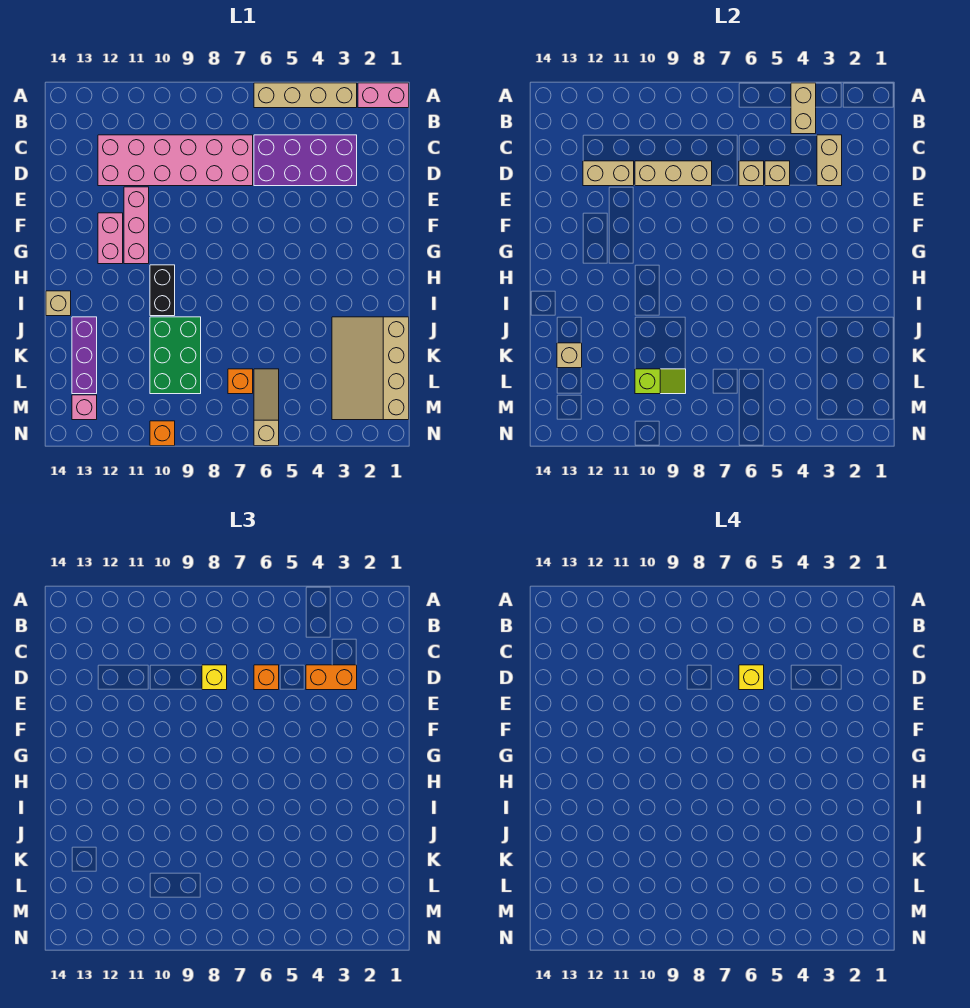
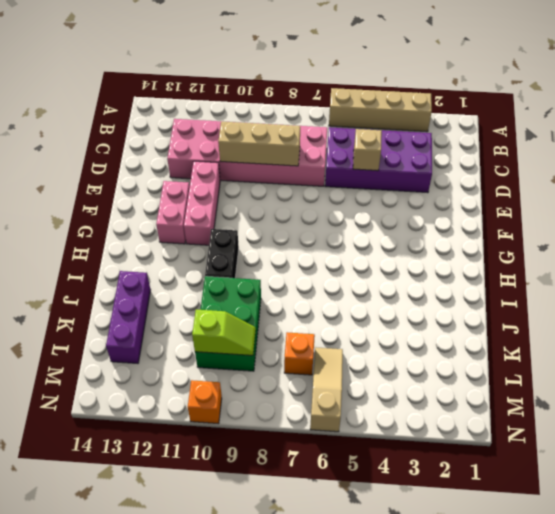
none -> pink 1x2 brick [358,83,409,108]
none -> tan 1x1 brick [46,291,71,316]
none -> tan 3x4 slope [332,317,409,420]

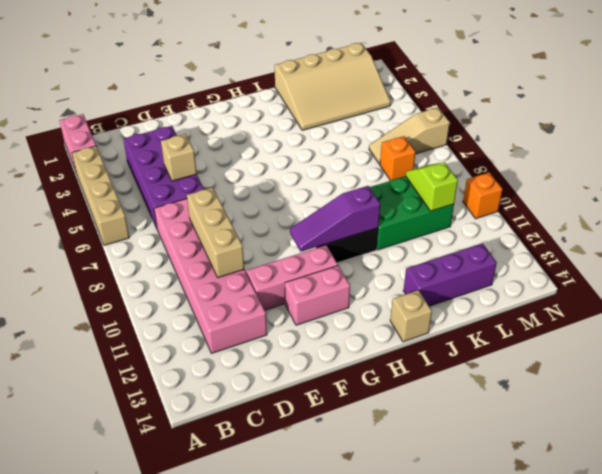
purple 1x3 slope [290,186,380,252] -> none
none -> pink 1x1 brick [72,395,97,420]
none -> tan 1x2 brick [791,83,816,134]
none -> tan 1x2 brick [817,135,842,186]

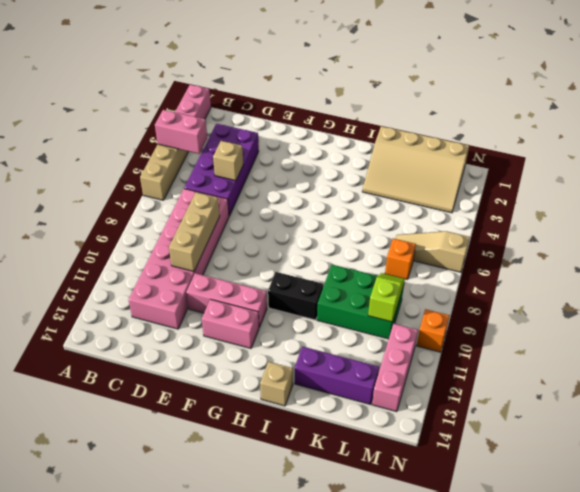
pink 1x2 brick [155,110,207,154] -> tan 1x2 brick [791,83,816,134]
pink 1x3 brick [372,324,418,412] -> pink 1x1 brick [72,395,97,420]
none -> tan 1x2 brick [817,135,842,186]
none -> tan 1x1 brick [739,161,764,186]
none -> tan 1x2 brick [583,161,634,186]

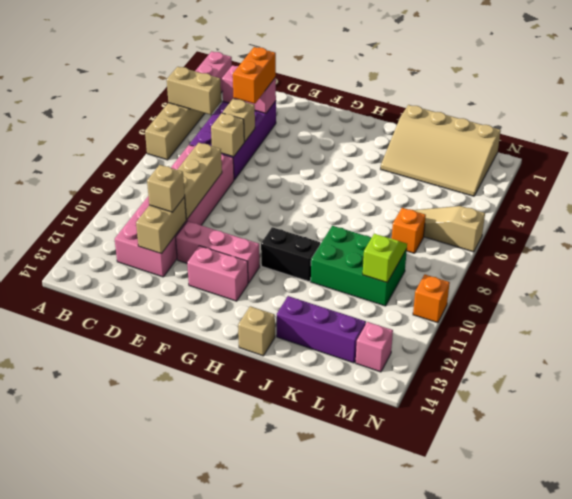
pink 1x2 brick [222,65,276,113] -> tan 1x2 brick [817,135,842,186]
tan 1x1 brick [147,165,185,212] -> tan 1x1 brick moved to [557,343,582,368]
none -> orange 1x1 brick [254,665,279,690]
none -> yellow 1x1 brick [202,665,227,690]
none -> yellow 1x1 brick [739,665,764,690]

